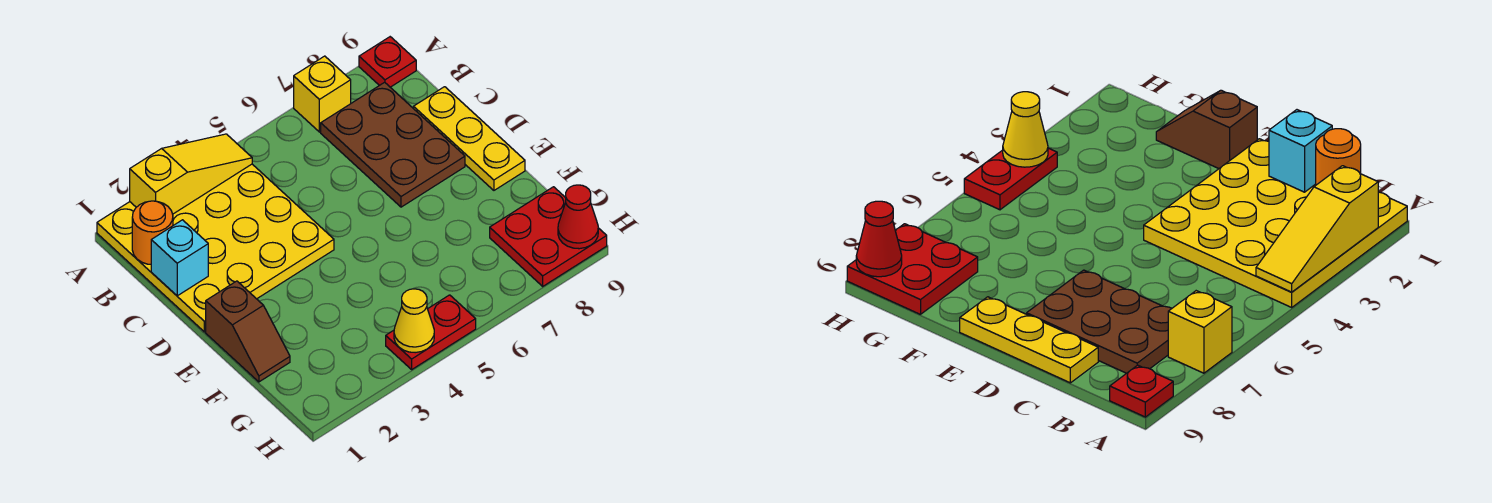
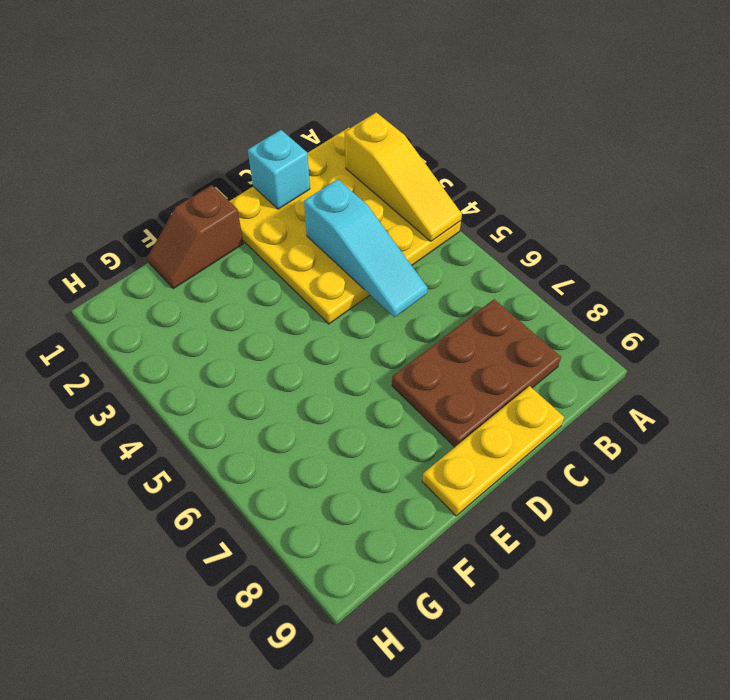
cyan 1x3 slope [304,179,428,317] -> none
none -> yellow 1x1 brick [294,56,351,132]
none -> red 1x1 plate [359,37,416,87]
none -> red 2x2 plate [490,187,607,286]

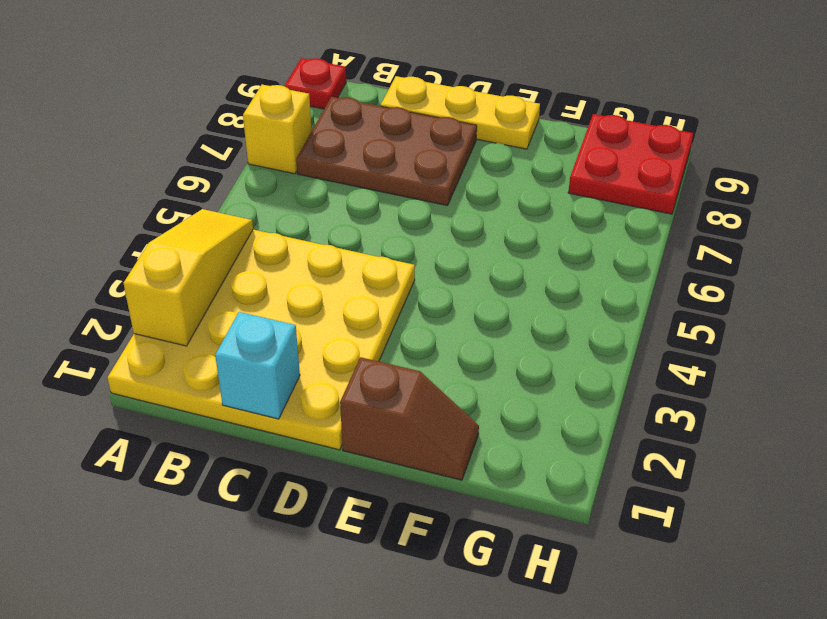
none -> red 1x2 plate [386,295,476,369]
none -> orange 1x1 round brick [132,201,173,264]
none -> yellow 1x1 cone [394,289,434,353]

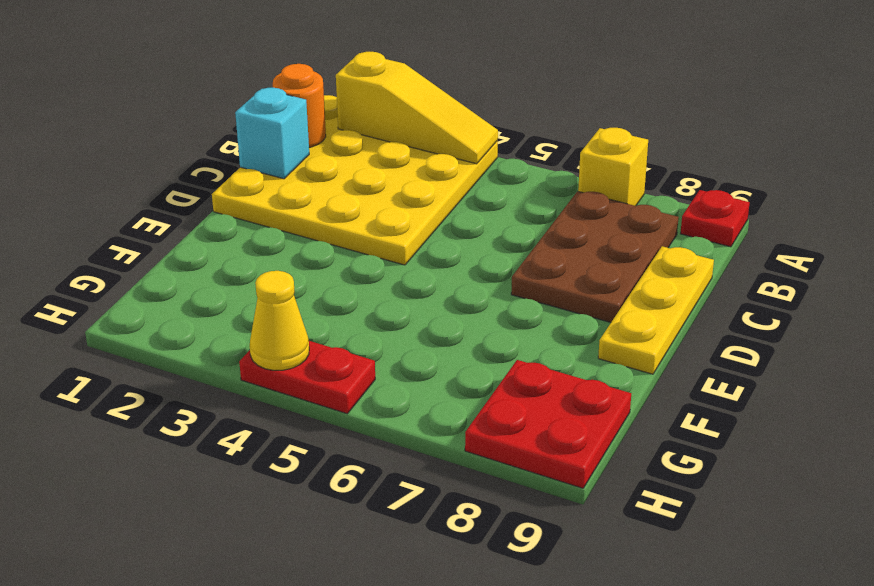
none -> brown 1x2 slope [206,281,290,382]
none -> red 1x1 cone [558,185,598,249]

